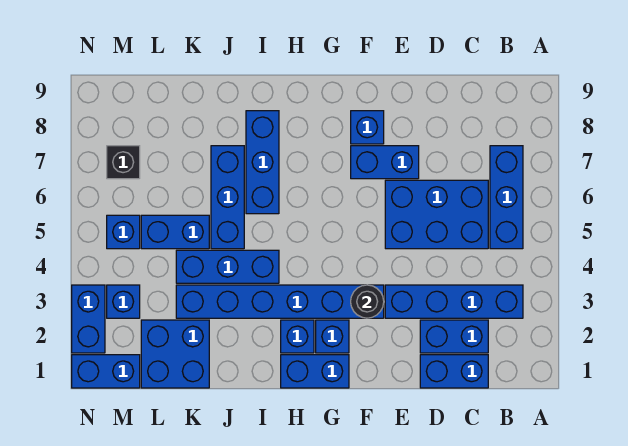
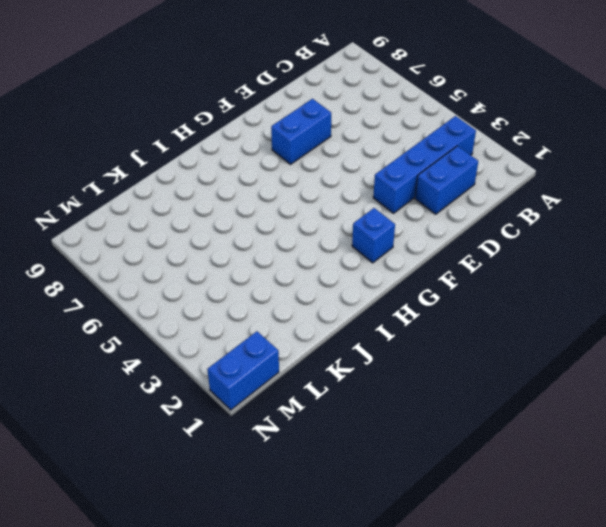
none -> blue 1x3 brick [490,146,523,249]
none -> blue 1x2 brick [420,355,488,388]
none -> blue 2x3 brick [385,180,488,249]

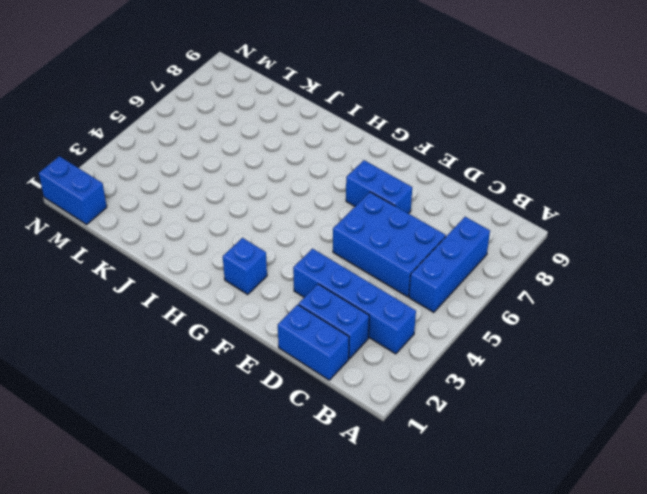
none -> blue 1x6 brick [176,285,384,318]
none -> blue 1x1 brick [351,111,384,144]
none -> blue 1x2 brick [281,355,349,388]

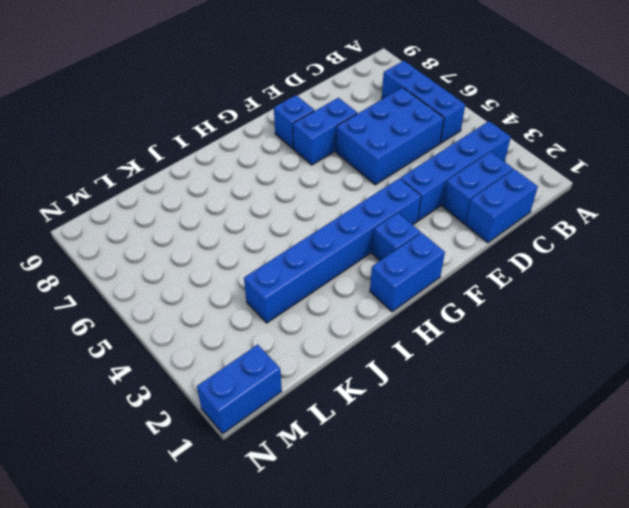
none -> blue 1x1 brick [281,320,314,353]
none -> blue 1x3 brick [176,250,279,283]
none -> blue 1x3 brick [246,111,279,214]

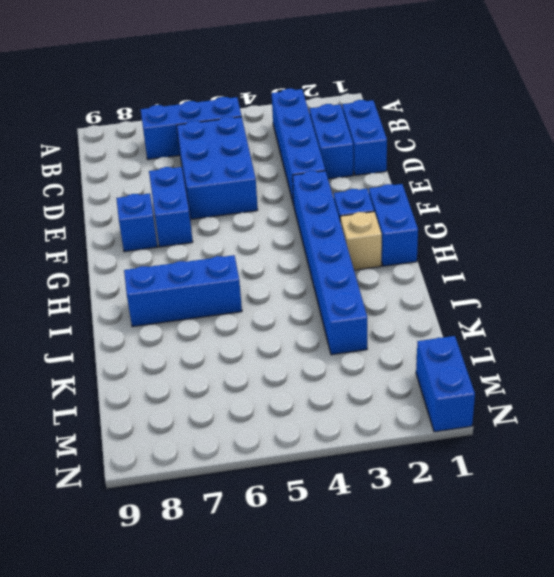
tan 1x1 brick [340,212,382,270] -> blue 1x1 brick [281,320,314,353]
none -> blue 1x3 brick [176,250,279,283]
none -> blue 1x3 brick [211,146,244,249]
none -> blue 2x2 brick [141,320,209,388]

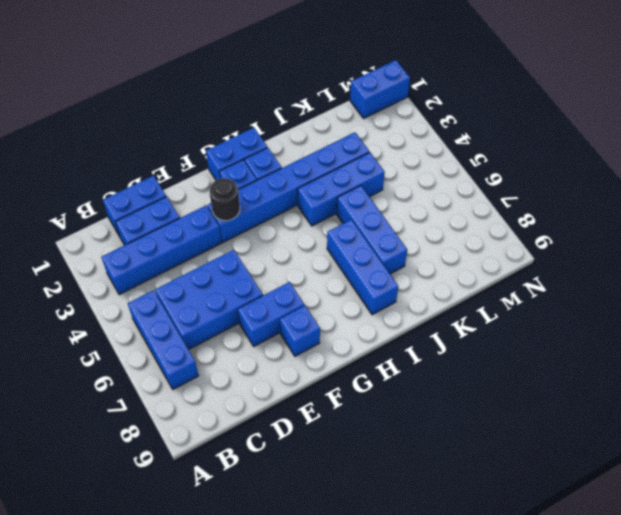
none -> blue 2x2 brick [141,320,209,388]
none -> blue 1x2 brick [141,215,209,249]
none -> blue 1x1 brick [107,285,140,318]

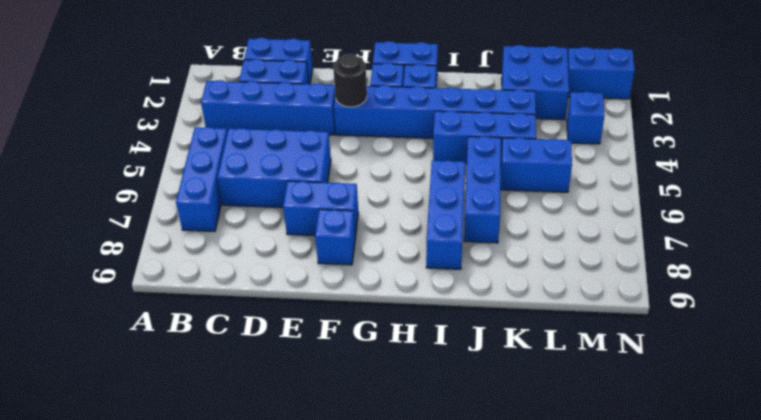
none -> blue 1x1 brick [107,215,140,249]
none -> black 1x1 brick [107,146,140,179]
none -> blue 1x2 brick [72,285,105,353]

